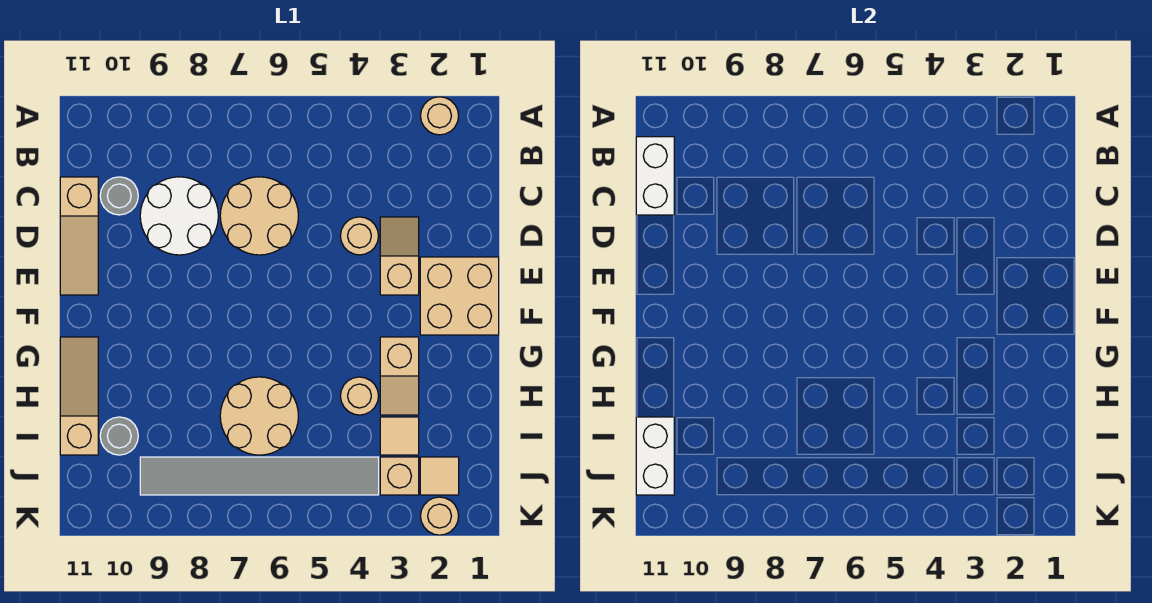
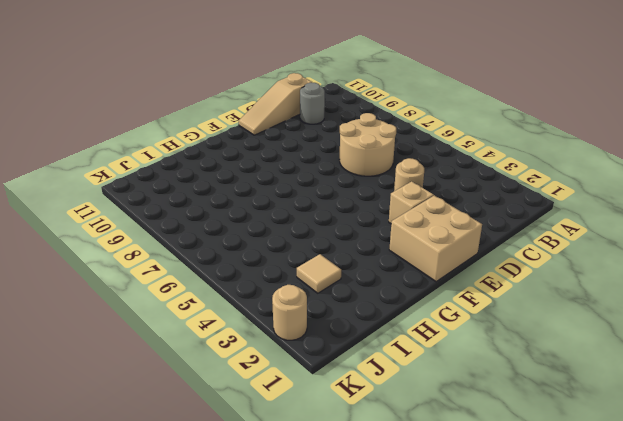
none -> tan 1x1 round brick [421,97,459,135]
none -> white 2x2 round brick [140,177,218,255]
none -> tan 1x2 slope [380,337,419,415]

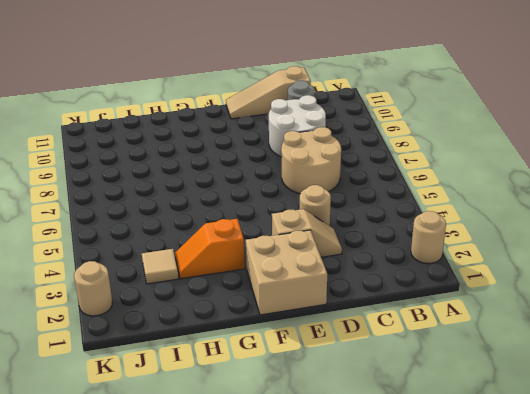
orange 1x2 slope [175,219,245,279] -> tan 1x2 slope [380,337,419,415]
none -> tan 1x3 slope [60,337,98,455]
none -> tan 1x1 round brick [341,377,378,415]
none -> tan 2x2 round brick [220,377,298,455]

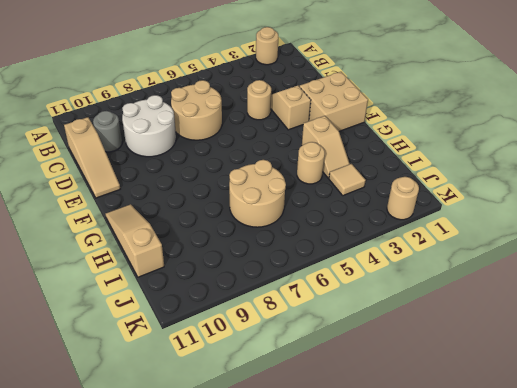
none -> grey 1x1 round brick [100,417,138,455]
none -> tan 1x1 tile [420,457,459,495]
none -> tan 1x1 brick [380,457,419,495]

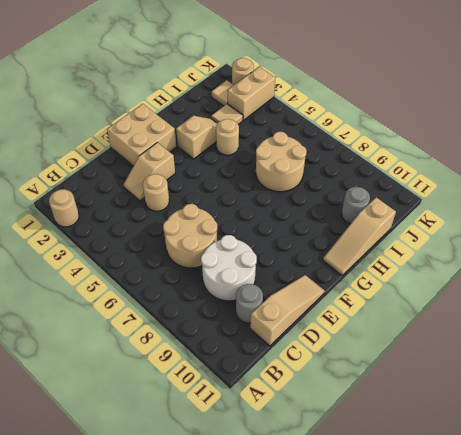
tan 1x2 brick [228,67,275,120] -> tan 1x1 brick [380,457,419,495]
none -> grey 1x6 tile [140,457,379,495]
none -> white 1x2 brick [636,137,674,215]
none -> white 1x2 brick [636,417,674,495]

